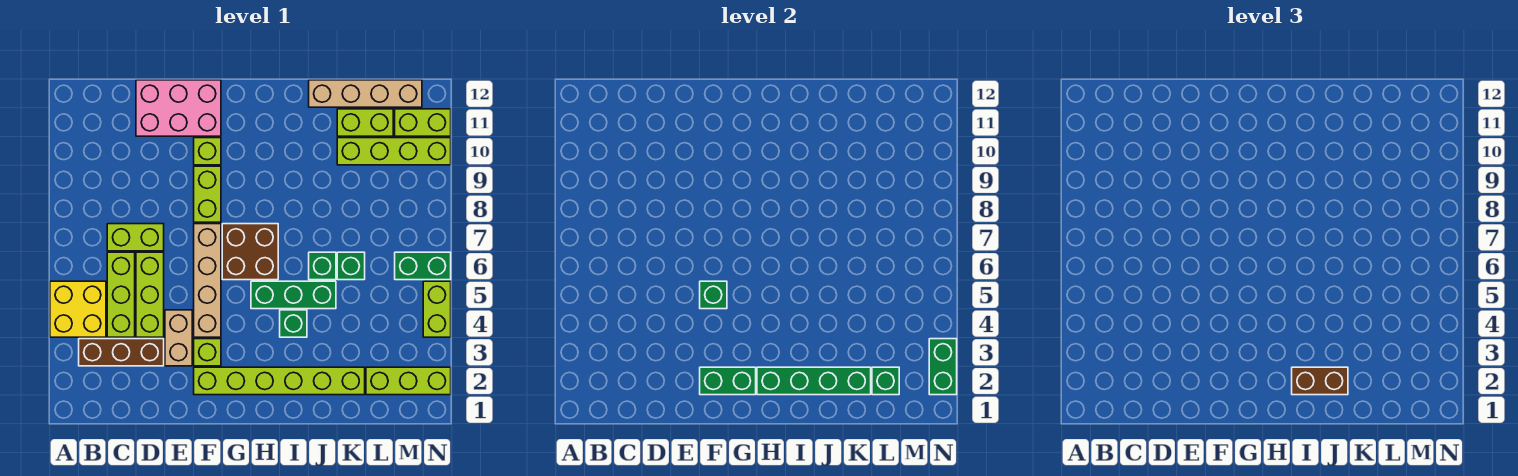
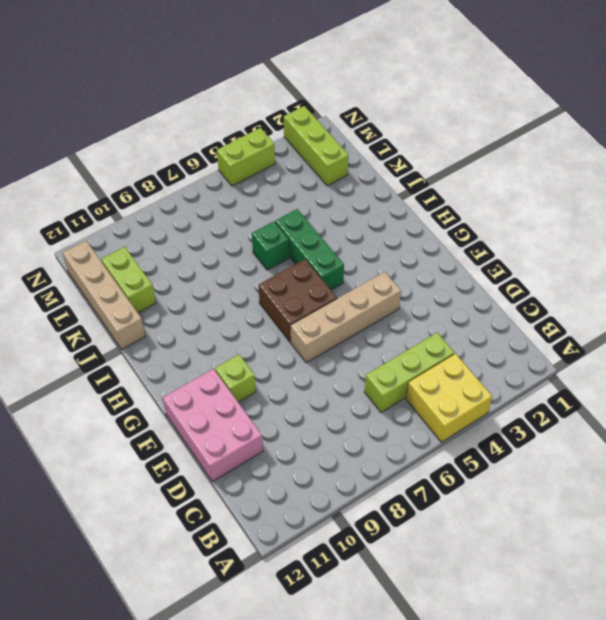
none -> brown 1x3 brick [79,339,164,366]
none -> lime 1x2 brick [107,224,164,251]
none -> lime 1x3 brick [136,252,164,337]
none -> tan 1x2 brick [165,310,192,366]

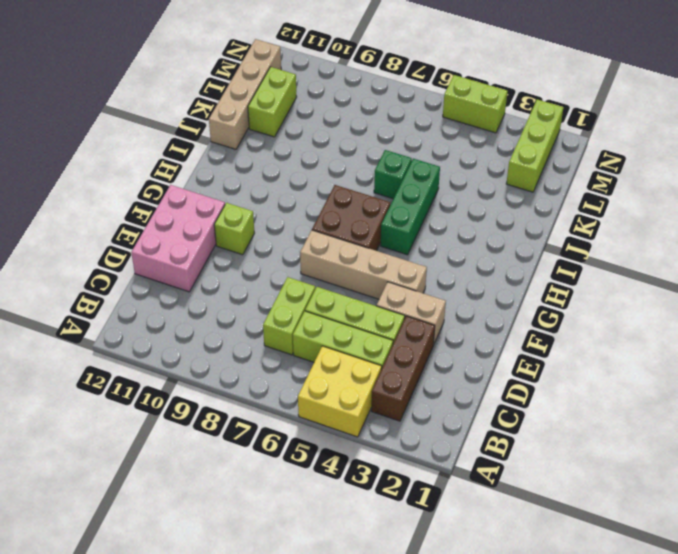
none -> lime 1x6 brick [194,367,365,395]
none -> lime 1x1 brick [194,339,221,366]
none -> lime 1x2 brick [194,166,221,222]
none -> green 1x1 brick [280,310,307,337]

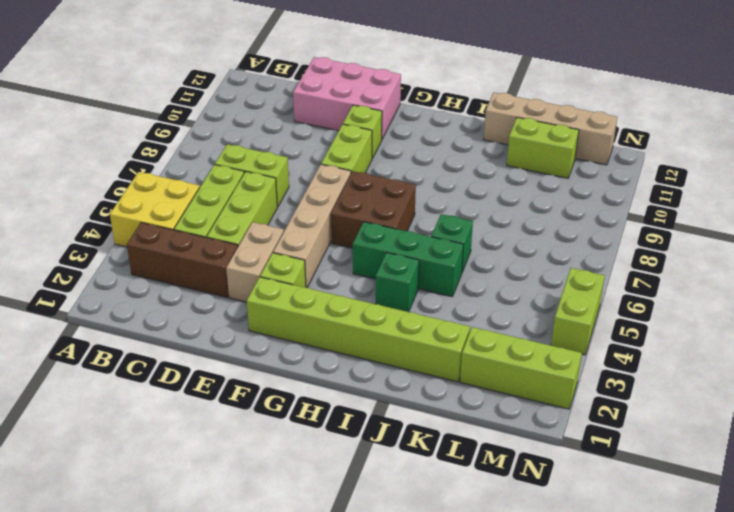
none -> green 1x1 brick [337,252,365,280]
none -> lime 1x4 brick [337,138,451,165]
none -> green 1x2 brick [395,252,451,280]
none -> lime 1x2 brick [395,109,451,136]

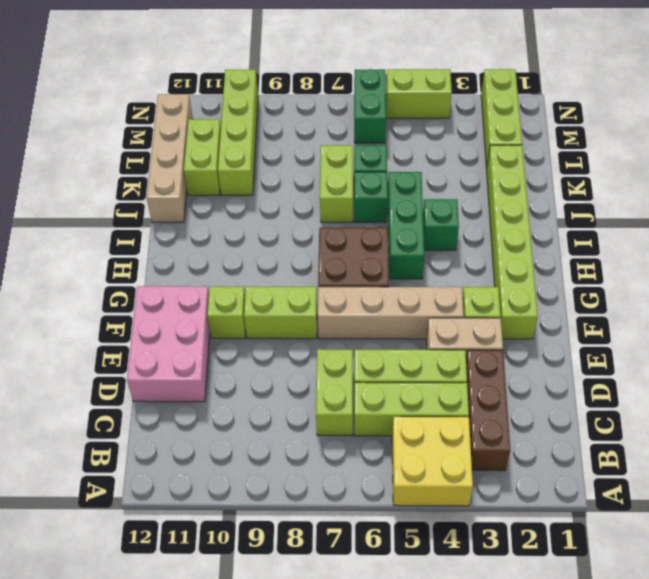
lime 1x2 brick [320,145,353,222] -> lime 1x2 brick moved to [395,109,451,136]
none -> green 1x2 brick [700,367,756,395]
none -> green 1x1 brick [700,281,727,309]
none -> green 1x4 brick [757,367,871,395]
none -> green 1x1 brick [872,367,899,395]

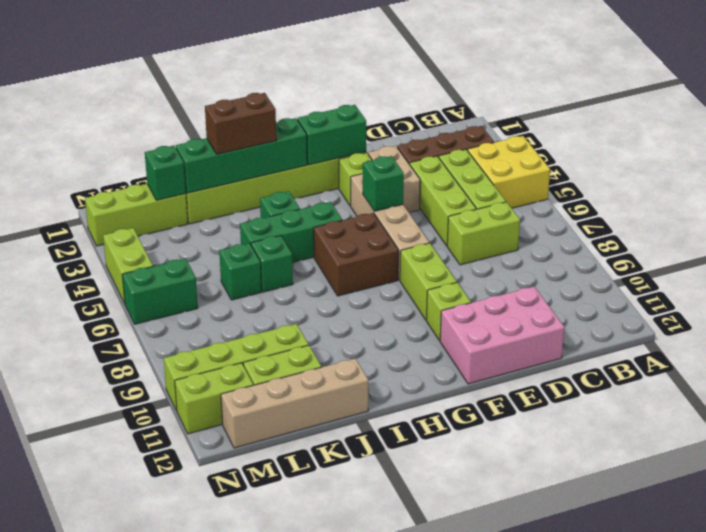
none -> green 1x2 brick [929,339,957,395]

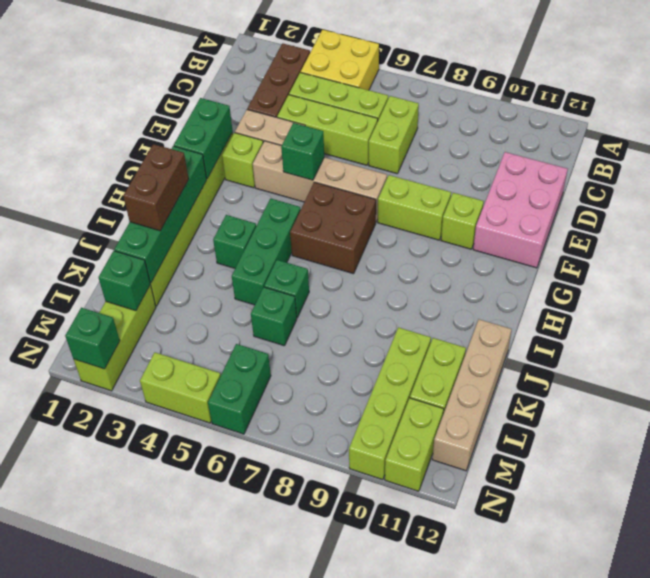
green 1x1 brick [65,308,120,369] -> green 1x2 brick [929,339,957,395]

